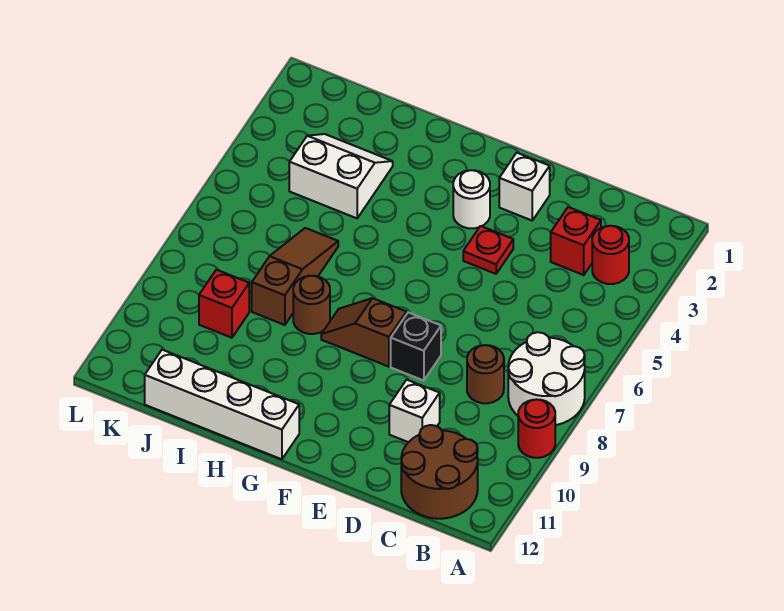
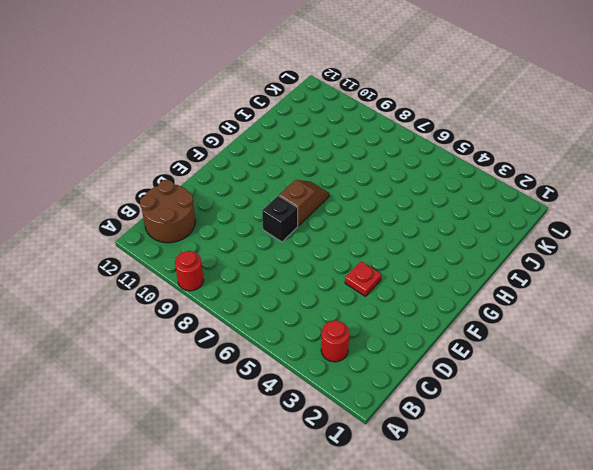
none -> white 2x2 round brick [508,332,585,425]
none -> red 1x1 brick [551,207,601,275]
none -> brown 1x1 round brick [467,345,504,403]

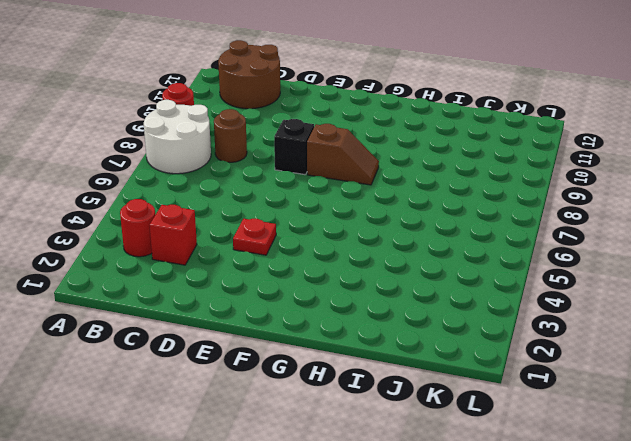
none -> white 1x1 brick [389,380,440,442]
none -> white 1x1 brick [499,153,550,220]
none -> white 1x1 round brick [453,170,490,228]

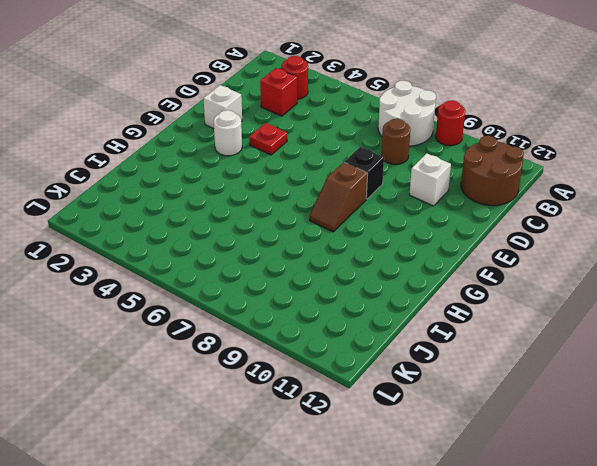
none -> white 1x4 brick [145,350,299,459]
none -> brown 1x1 round brick [293,276,330,334]
none -> white 2x2 slope [289,134,393,218]

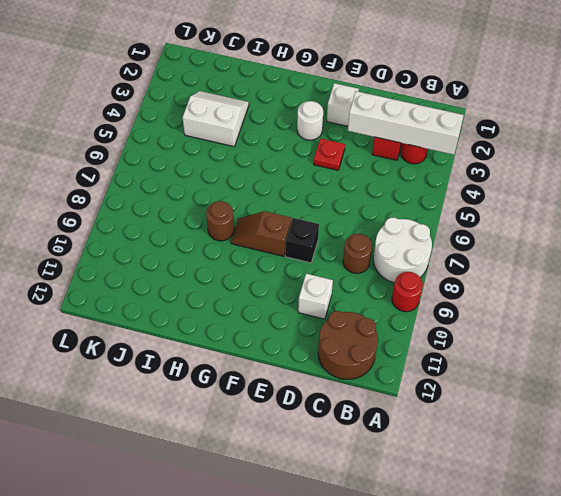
white 1x4 brick [348,91,464,155] -> white 1x4 brick moved to [145,350,299,459]
none -> brown 1x3 slope [252,228,338,325]
none -> red 1x1 brick [199,270,249,338]

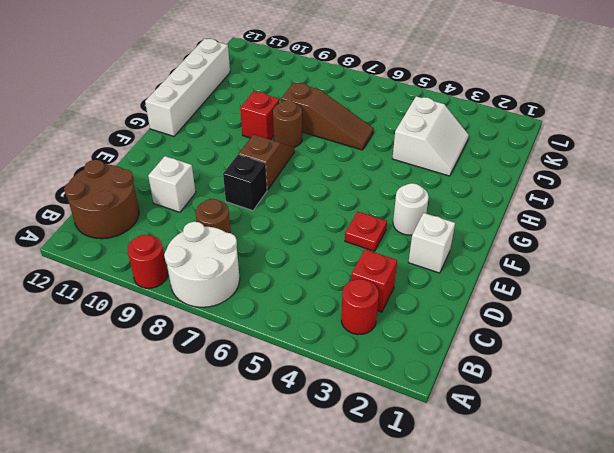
red 1x1 brick [240,91,279,140] -> red 1x1 brick moved to [199,270,249,338]

